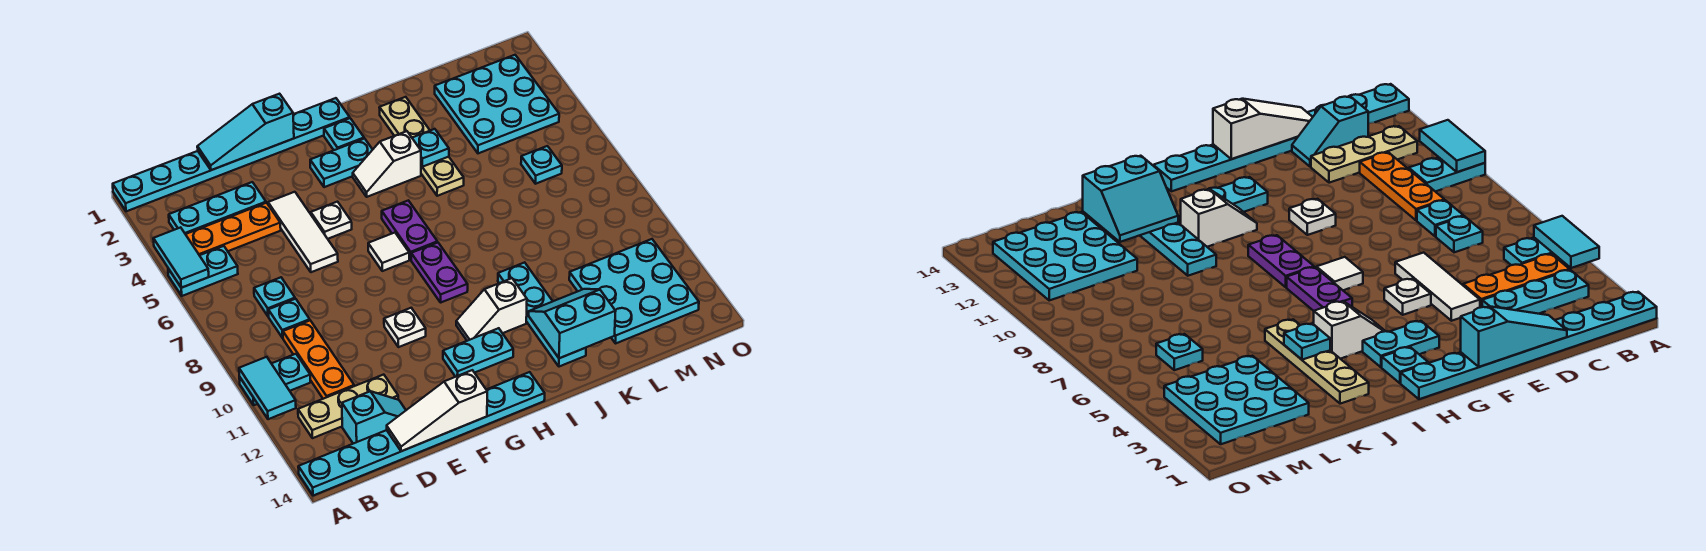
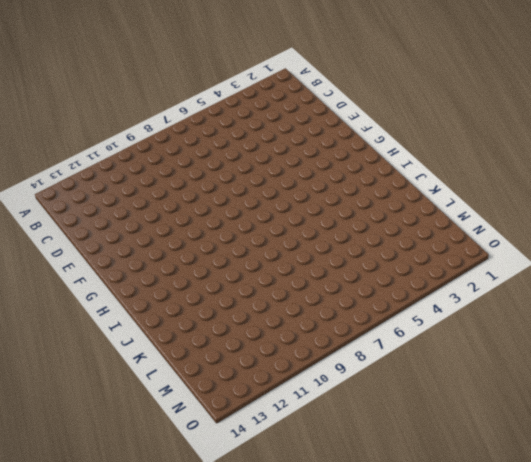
none -> cyan 1x8 plate [113,98,350,211]
none -> cyan 1x2 plate [168,246,238,296]
none -> cyan 1x2 plate [239,354,310,405]
none -> cyan 1x8 plate [298,372,545,496]

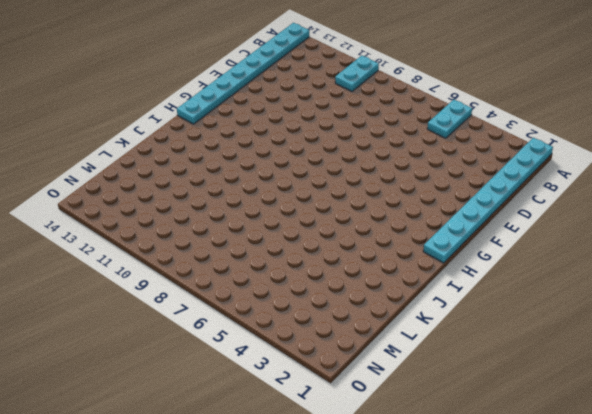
none -> cyan 1x3 plate [169,182,266,234]
none -> orange 1x3 plate [186,203,281,255]
none -> tan 1x3 plate [298,375,398,438]
none -> cyan 1x1 plate [254,277,295,316]

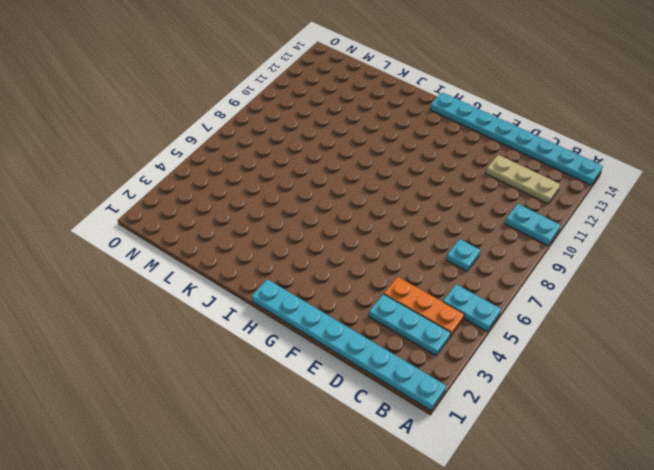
none -> cyan 1x1 plate [268,299,310,338]
none -> orange 1x3 plate [283,321,354,399]
none -> cyan 1x2 slope [342,391,406,444]
none -> white 1x3 tile [268,192,338,272]

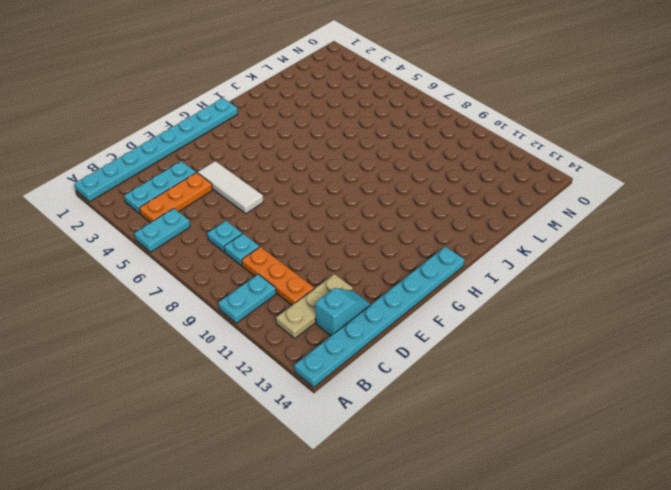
none -> white 1x1 plate [311,202,352,239]
none -> white 1x1 plate [384,308,426,347]
none -> cyan 1x2 plate [310,139,373,187]
none -> white 1x1 tile [368,233,409,271]

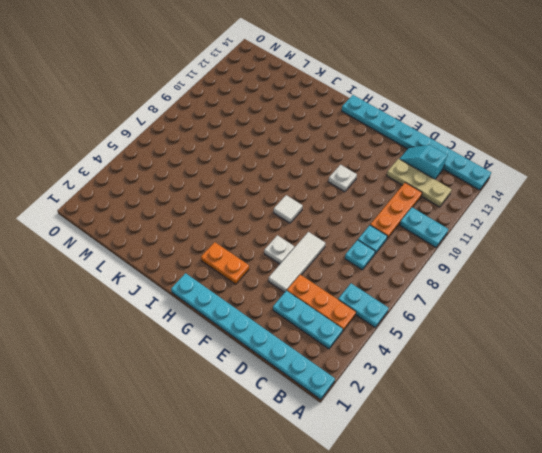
orange 1x2 plate [201,242,249,284] -> cyan 1x2 plate [310,139,373,187]
none -> cyan 1x2 plate [443,328,513,377]
none -> cyan 1x1 plate [324,118,364,150]
none -> white 1x2 slope [353,131,421,197]
none -> purple 1x2 plate [382,200,437,260]

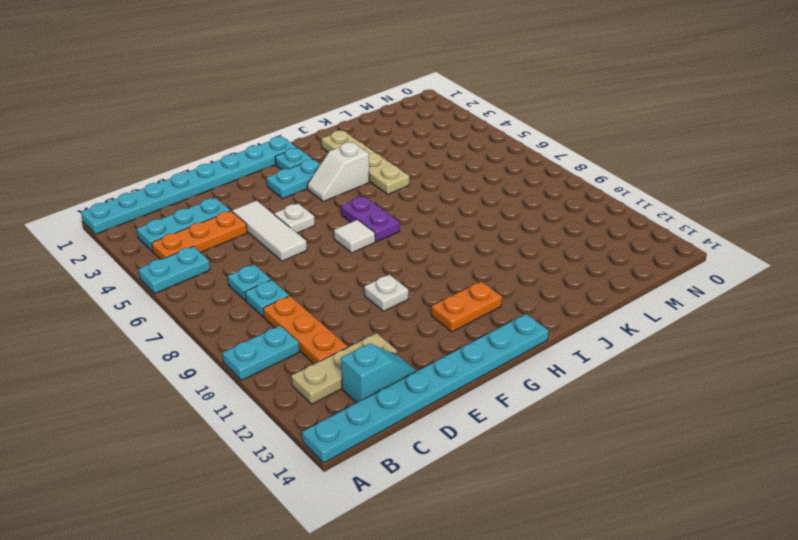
orange 1x2 plate [431,281,502,332] -> cyan 1x2 plate [443,328,513,377]
none -> purple 1x2 plate [411,242,468,303]
none -> white 1x2 slope [456,278,527,341]
none -> cyan 1x4 plate [498,262,586,367]
none -> cyan 3x3 plate [435,55,559,153]

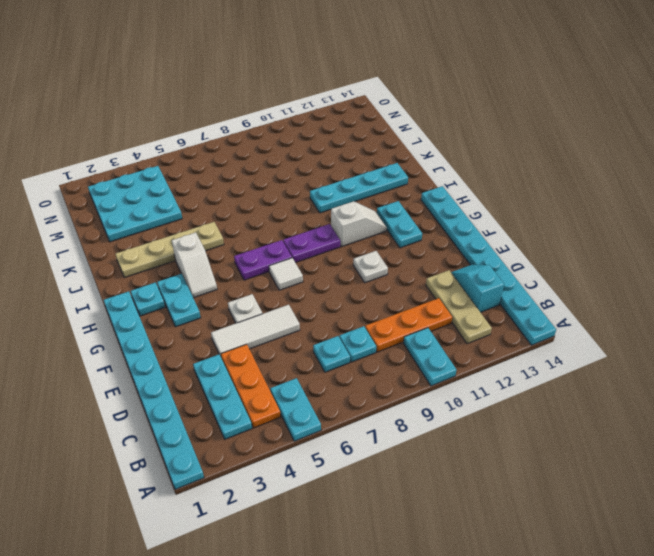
white 1x2 slope [331,201,387,247] -> white 1x2 slope turned to [456,278,527,341]
none -> cyan 3x3 plate [569,239,699,343]
none -> cyan 1x1 plate [521,146,562,184]
none -> cyan 1x2 tile [153,227,209,288]
none -> cyan 1x2 tile [239,357,296,419]

